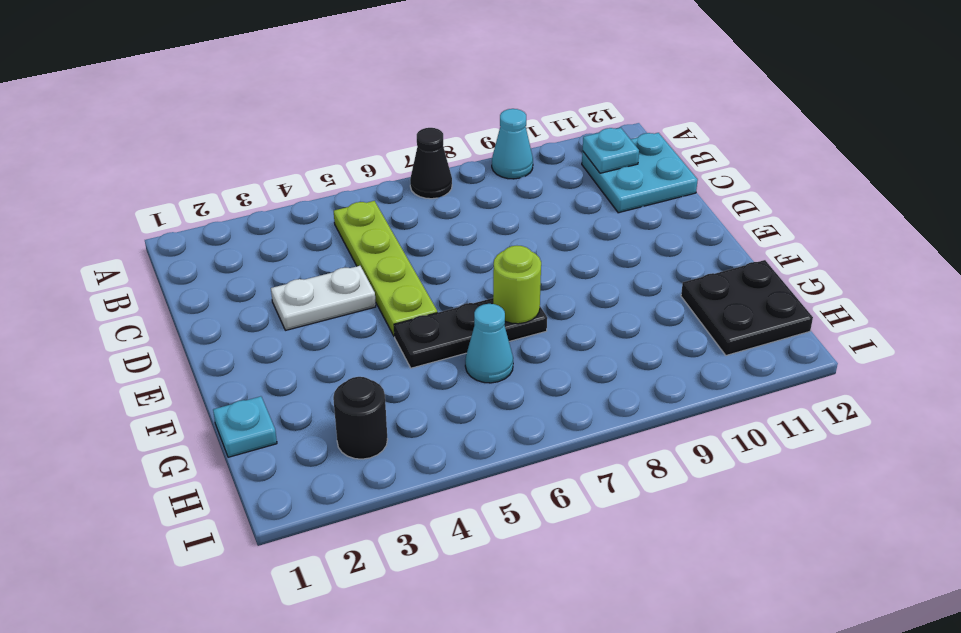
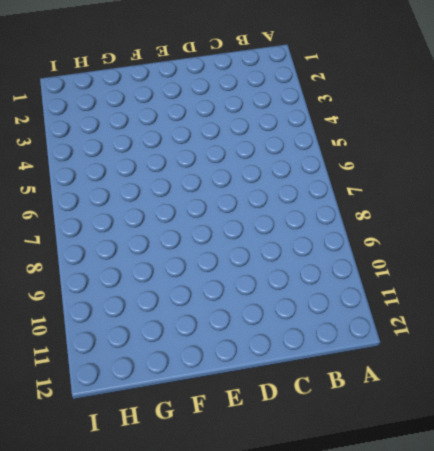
none -> black 1x1 cone [410,128,452,199]
none -> cyan 1x1 cone [492,109,533,179]
none -> lime 1x4 plate [334,201,438,337]

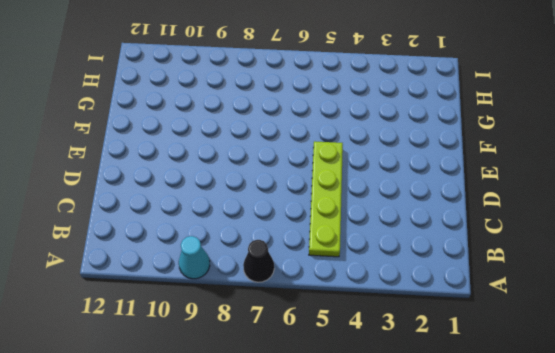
none -> cyan 2x2 plate [582,133,698,213]
none -> white 1x2 plate [271,266,376,330]
none -> black 1x3 plate [394,298,547,368]

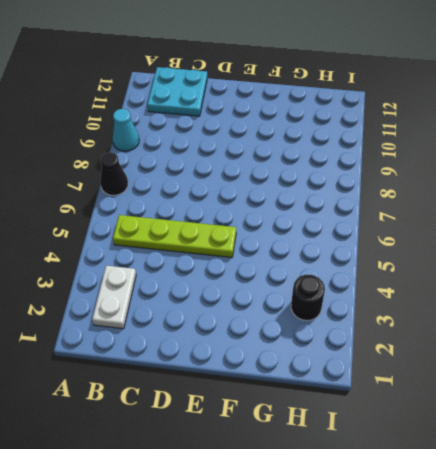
white 1x2 plate [92,266,136,329] -> white 1x2 plate moved to [271,266,376,330]
none -> black 1x3 plate [394,298,547,368]
none -> cyan 1x1 plate [213,396,277,457]
none -> cyan 1x1 cone [465,304,513,383]

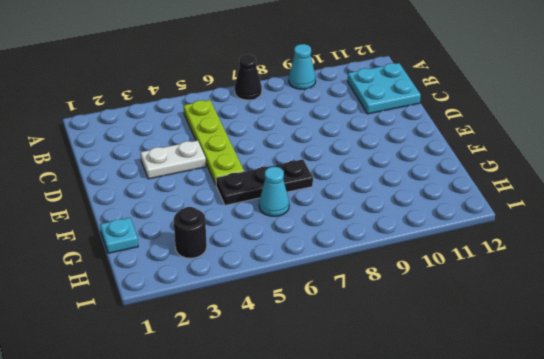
none -> black 2x2 plate [681,260,813,355]
none -> cyan 1x1 plate [583,128,639,173]
none -> lime 1x1 round brick [493,246,541,324]

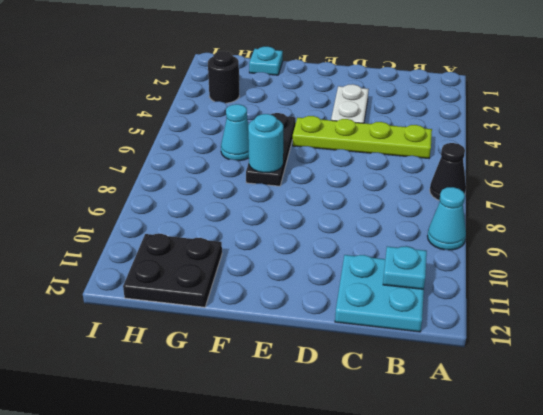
cyan 1x1 round brick [248,114,283,173] -> lime 1x1 round brick [493,246,541,324]

